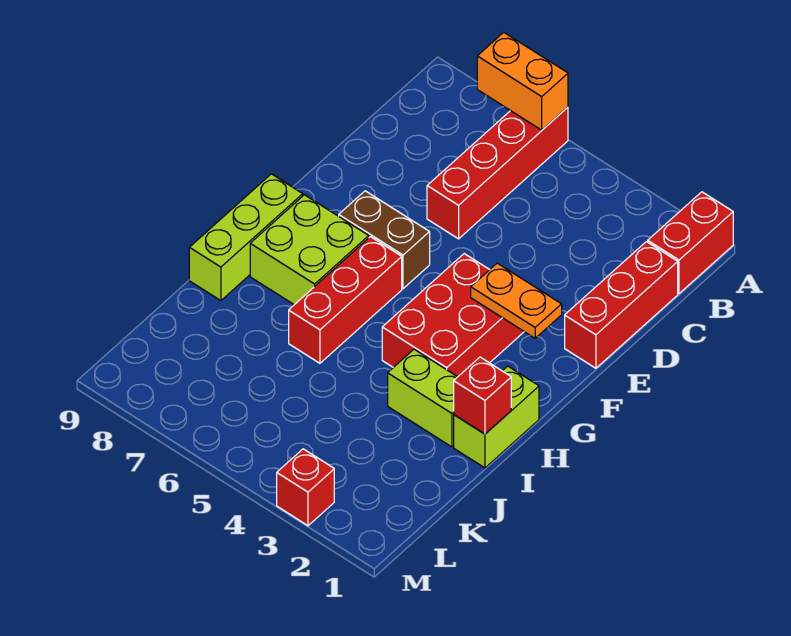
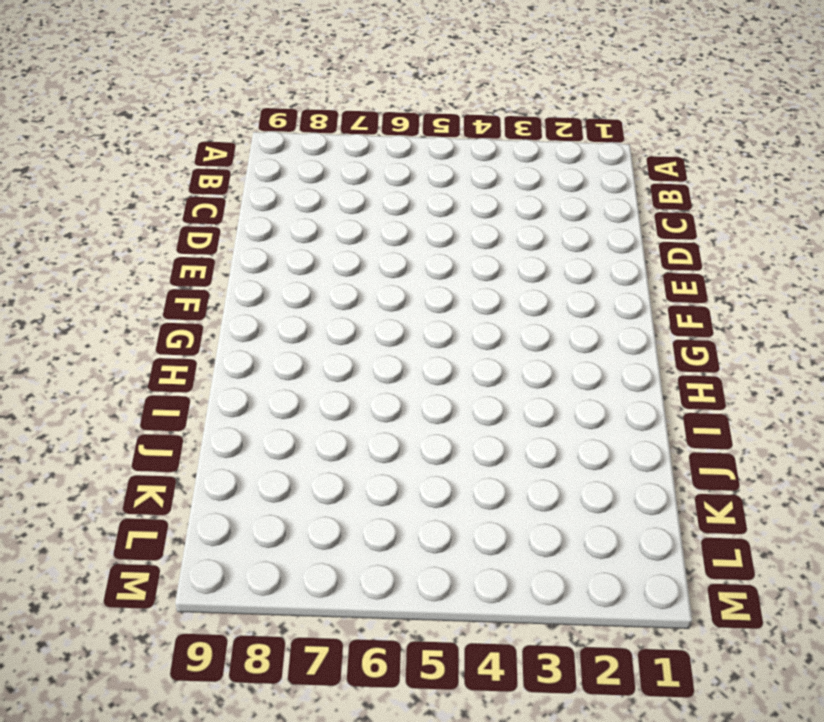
none -> red 1x2 brick [648,192,733,293]
none -> red 1x4 brick [427,107,568,239]
none -> red 1x3 brick [565,242,678,368]

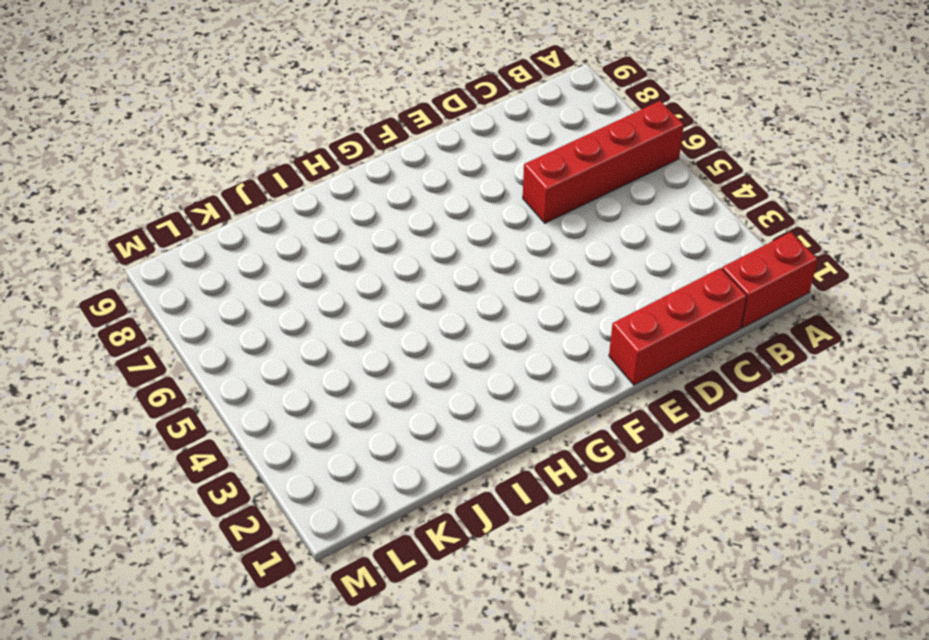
none -> red 2x3 brick [382,254,524,377]
none -> brown 1x2 brick [339,191,430,289]
none -> red 1x3 brick [289,237,402,363]

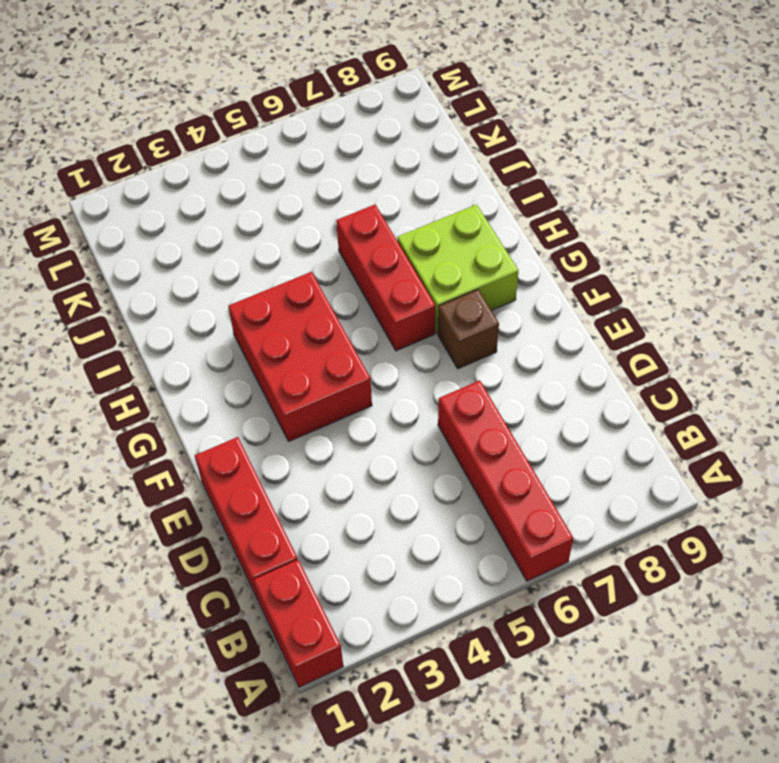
brown 1x1 brick [438,290,499,369] -> brown 1x2 brick [339,191,430,289]
none -> lime 1x3 brick [189,174,303,301]
none -> lime 1x2 brick [454,366,539,468]
none -> lime 1x2 brick [388,349,457,447]

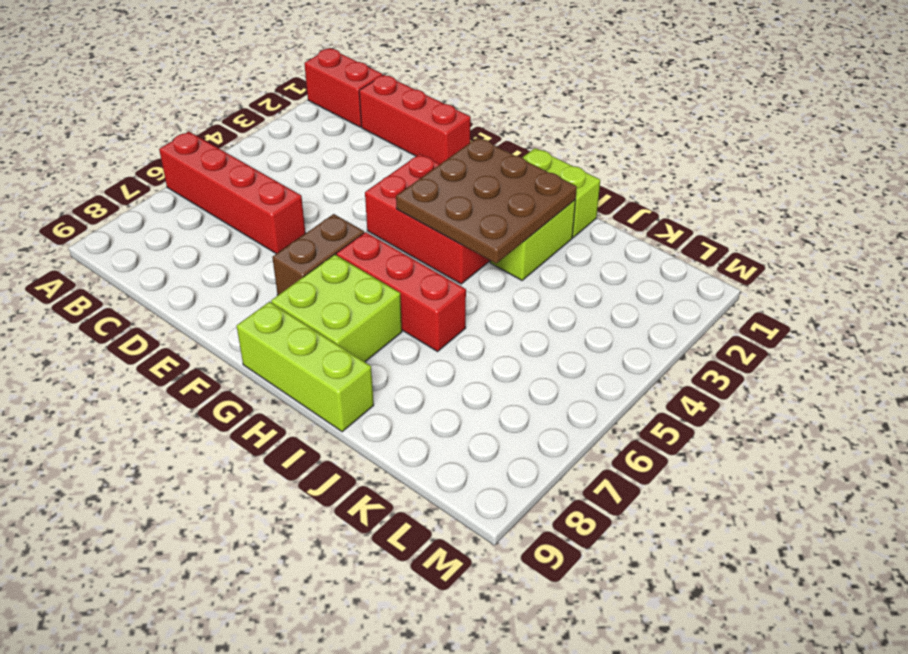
brown 3x3 plate [396,138,577,263] -> none
none -> red 1x1 brick [277,449,334,526]
none -> orange 1x2 brick [477,32,568,130]
none -> orange 1x2 plate [471,263,562,338]

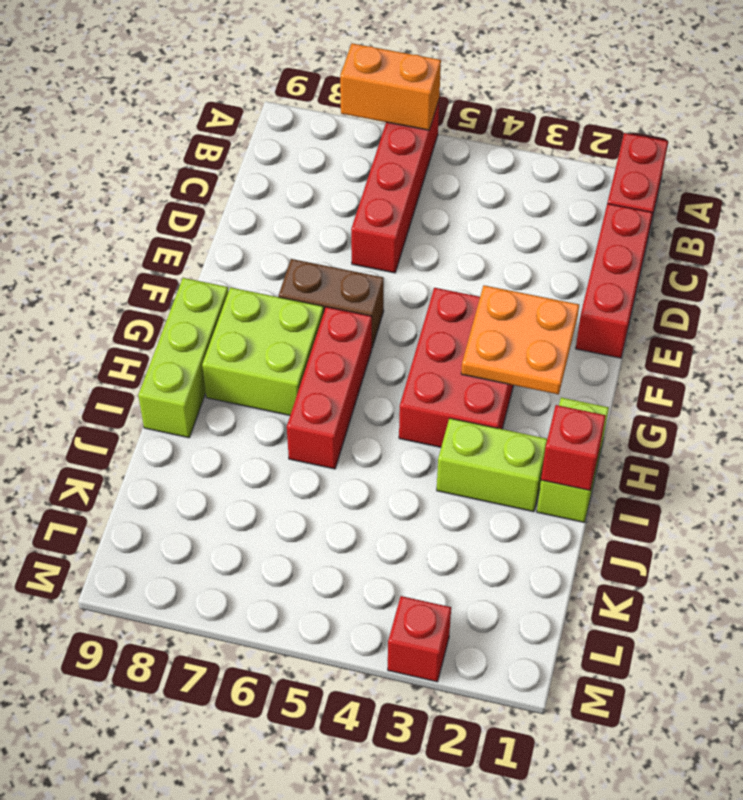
orange 2x2 plate [461,285,579,394] -> orange 1x2 plate [471,263,562,338]

